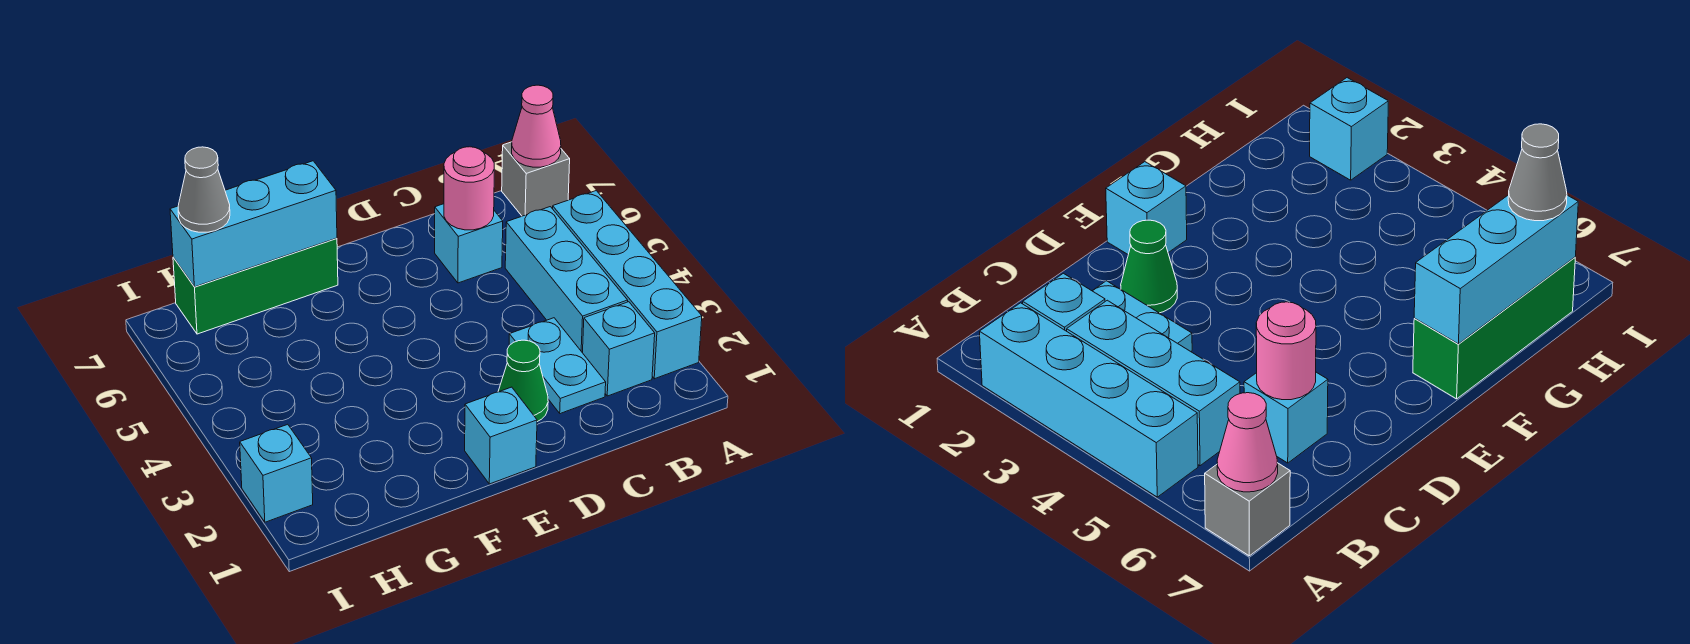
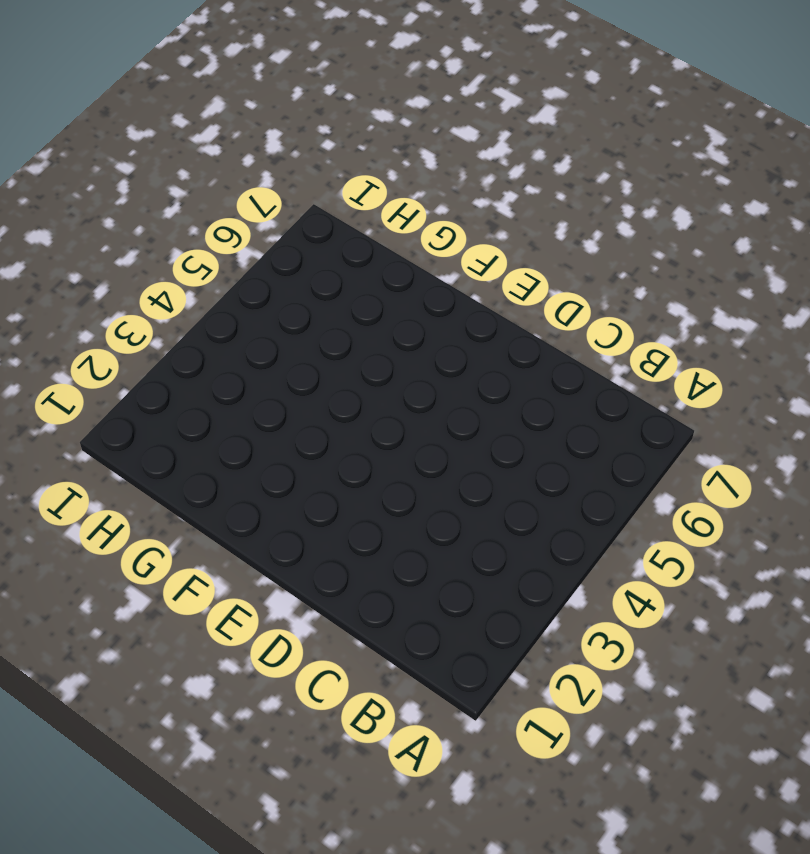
none -> cyan 1x4 brick [553,191,702,379]
none -> grey 1x1 brick [502,142,570,216]
none -> cyan 1x1 brick [583,302,655,396]

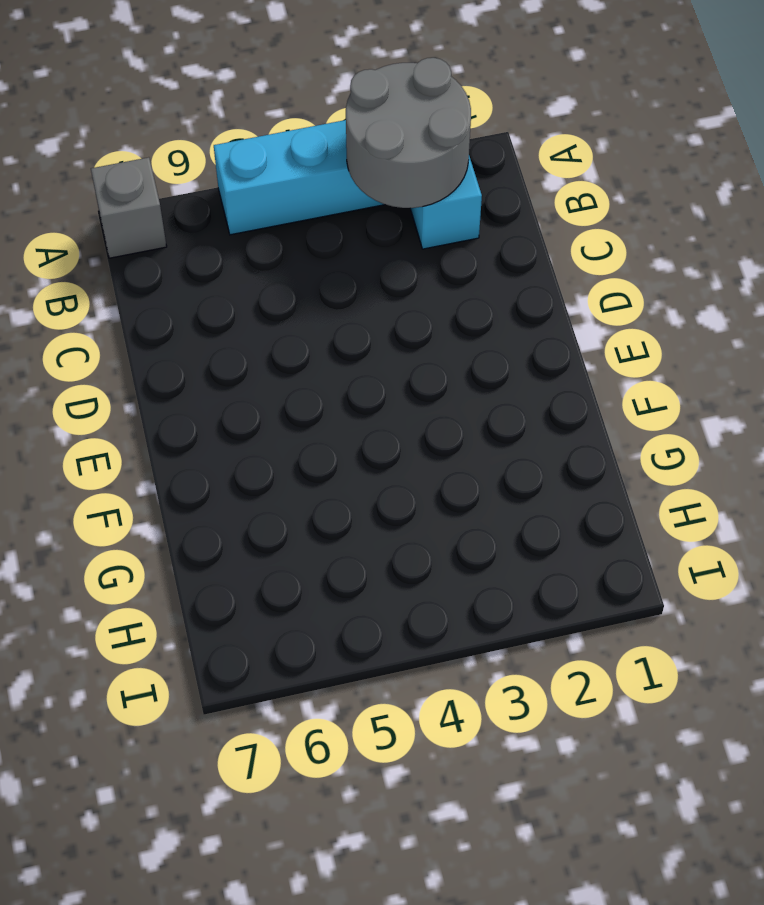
grey 2x2 round brick [346,58,471,208] -> none
none -> cyan 1x3 brick [505,207,628,353]
none -> cyan 1x2 plate [509,318,606,414]
none -> cyan 1x1 brick [435,204,503,283]

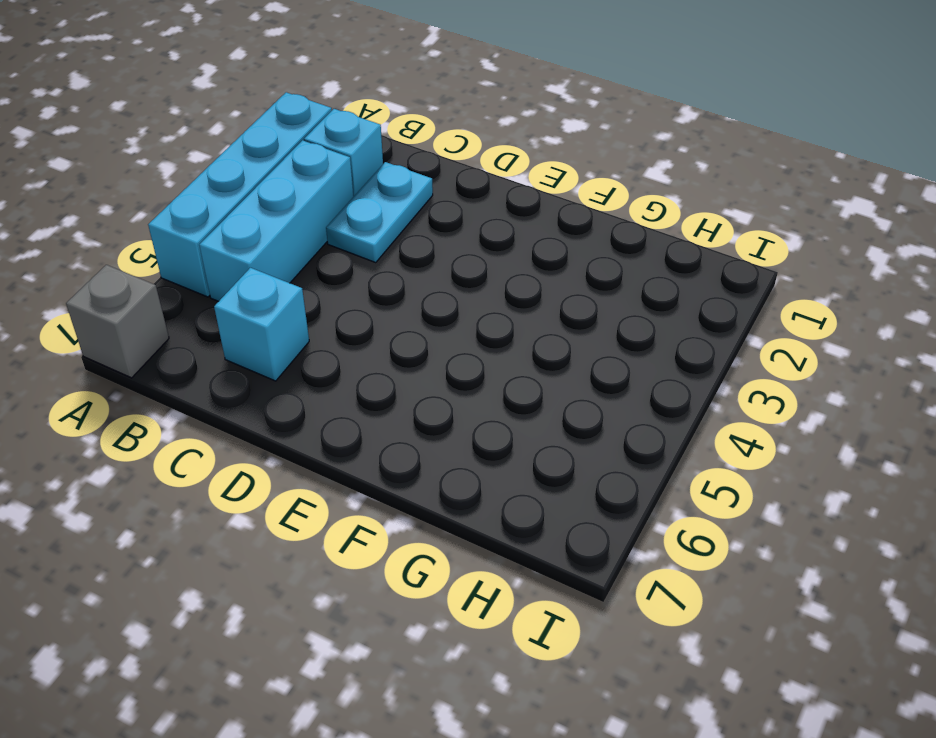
none -> green 1x1 cone [498,340,548,422]
none -> cyan 1x1 brick [465,387,537,484]
none -> green 1x3 brick [173,238,338,334]

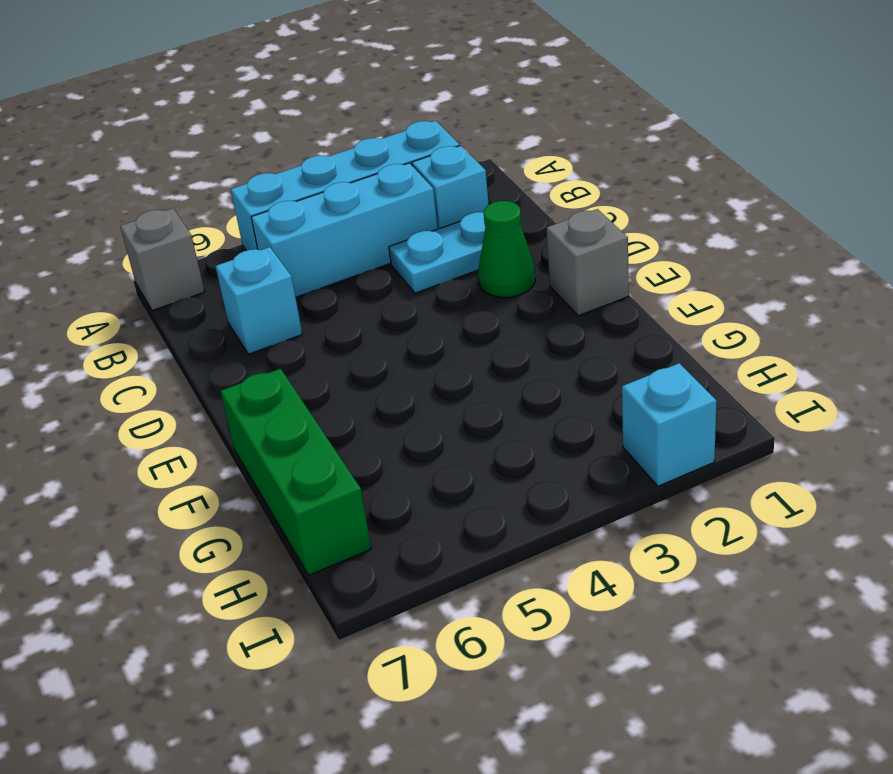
grey 1x1 brick [547,209,629,316] -> cyan 1x1 brick [465,387,537,484]
none -> pink 1x1 cone [512,85,561,167]
none -> pink 1x1 round brick [444,147,494,230]
none -> cyan 1x3 brick [170,161,337,287]

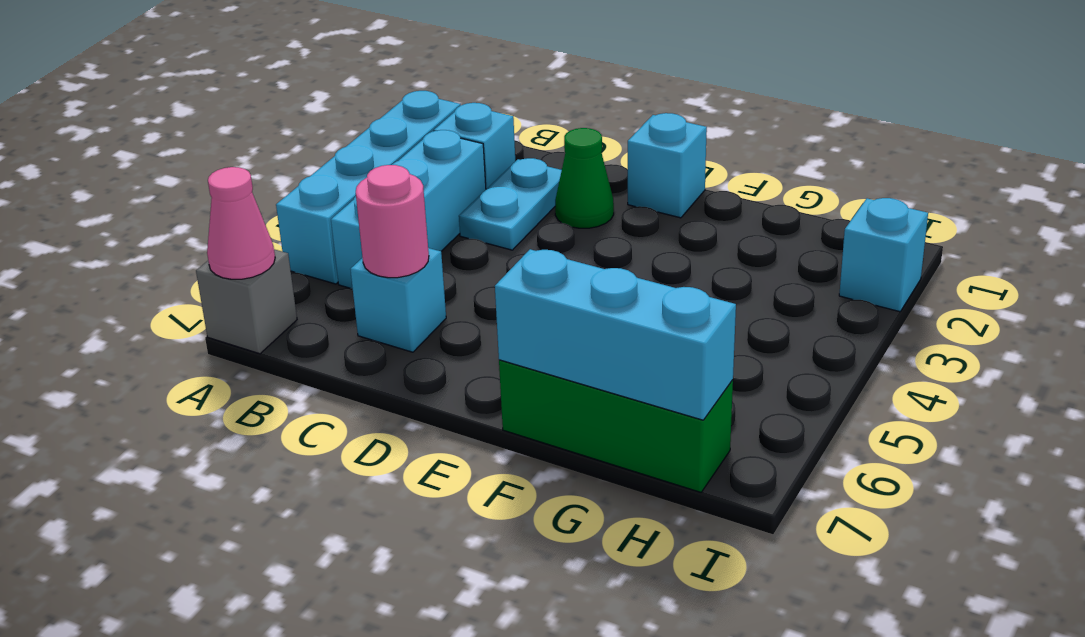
none -> grey 1x1 cone [178,147,230,232]

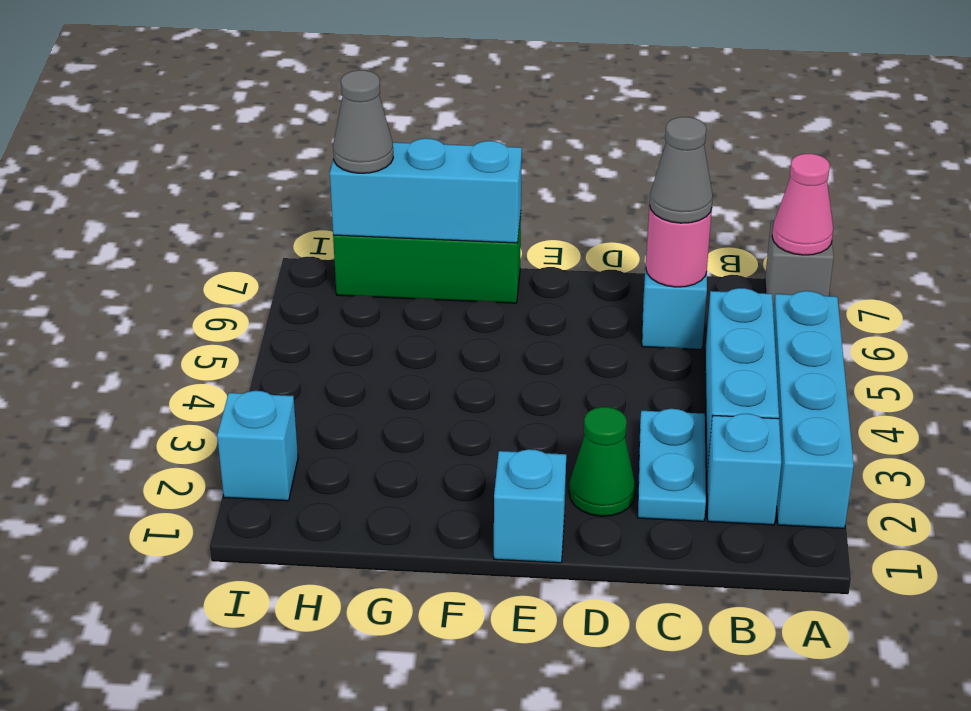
grey 1x1 cone [650,117,713,223] -> none

